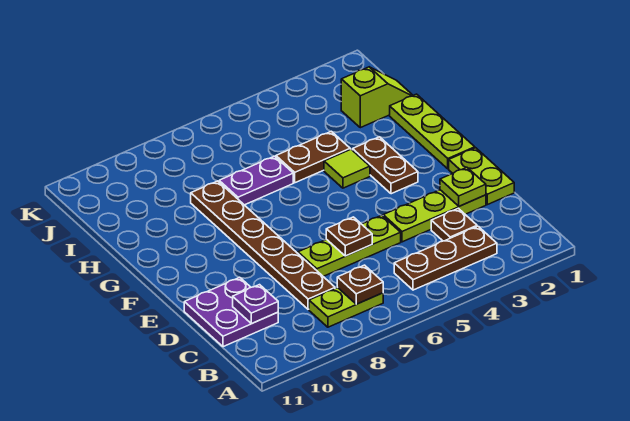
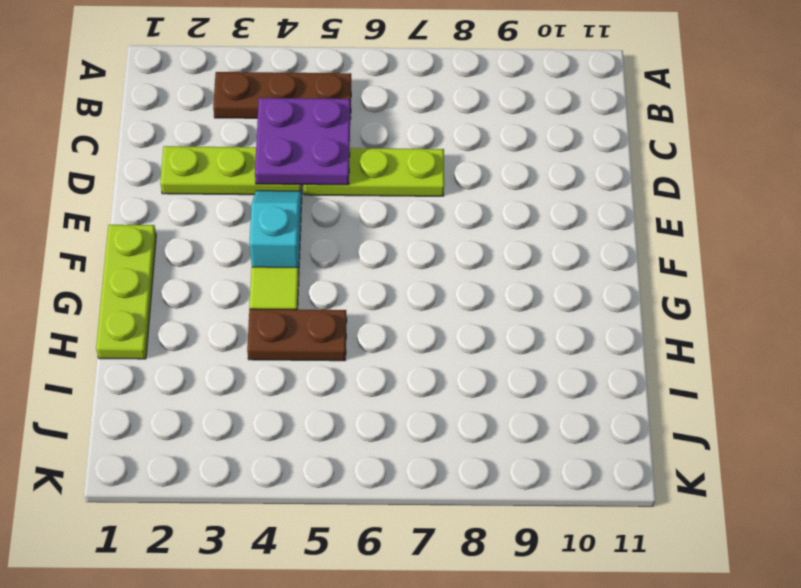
purple 2x2 plate [255,98,350,185] -> purple 2x2 plate moved to [184,277,278,347]
cyan 1x2 slope [250,191,302,272] -> none
none -> lime 1x2 plate [309,288,383,327]
none -> brown 1x1 plate [431,208,477,241]
none -> brown 1x6 plate [191,181,335,309]

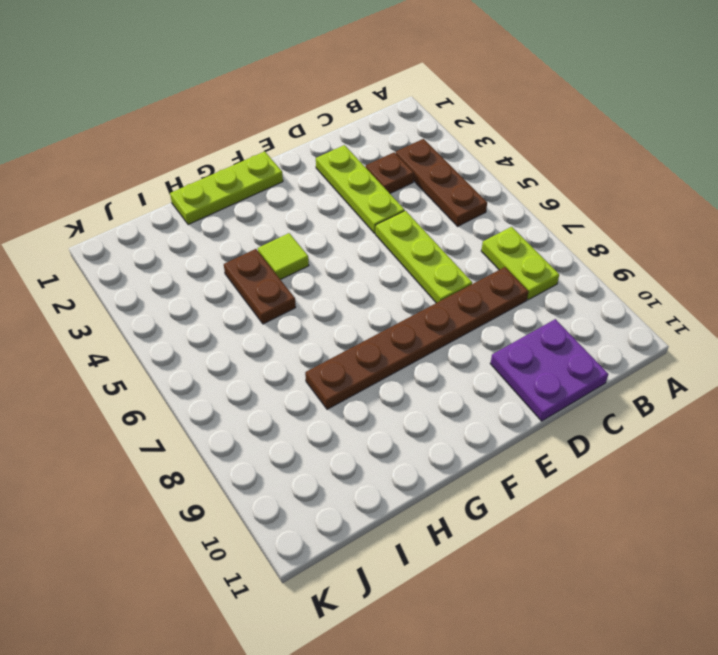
none -> lime 1x2 plate [449,148,514,205]
none -> brown 1x2 plate [352,137,418,194]
none -> purple 1x2 plate [219,156,293,205]

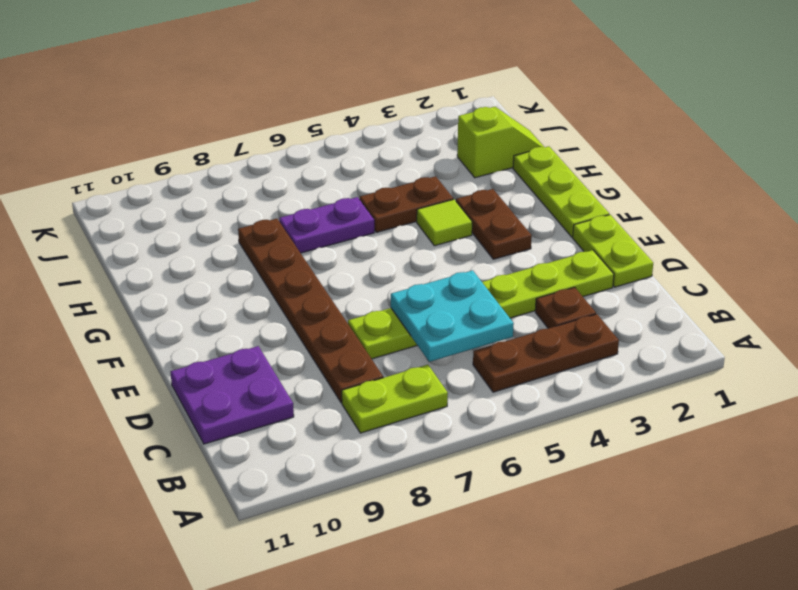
cyan 2x2 plate [391,270,514,362] -> brown 1x1 plate [326,217,372,256]
none -> brown 1x1 plate [337,265,383,304]
none -> purple 1x1 plate [233,285,278,324]
none -> lime 1x1 plate [440,167,486,206]

